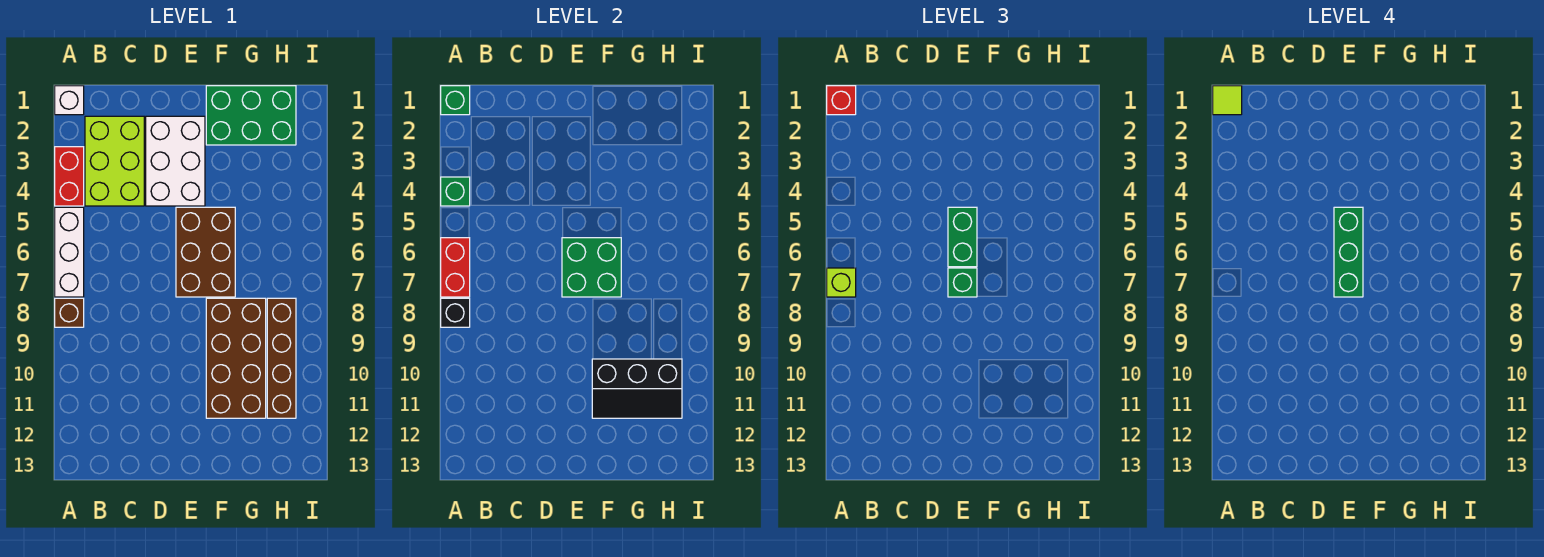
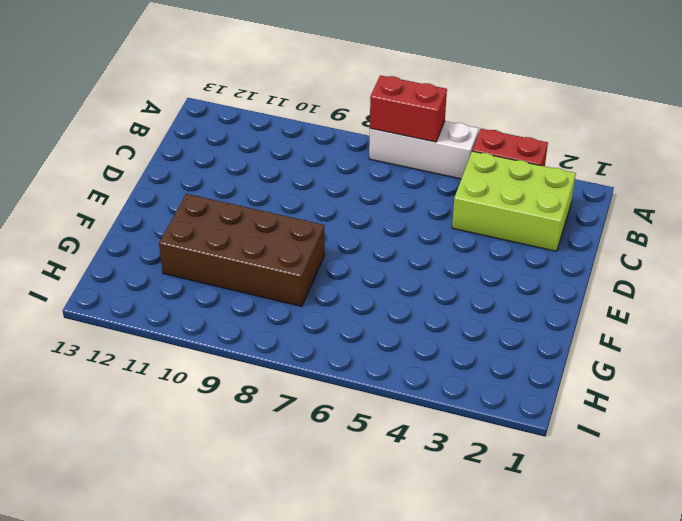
none -> white 1x1 brick [55,86,84,115]
none -> brown 1x1 brick [55,298,84,327]
none -> white 2x3 brick [146,116,205,206]

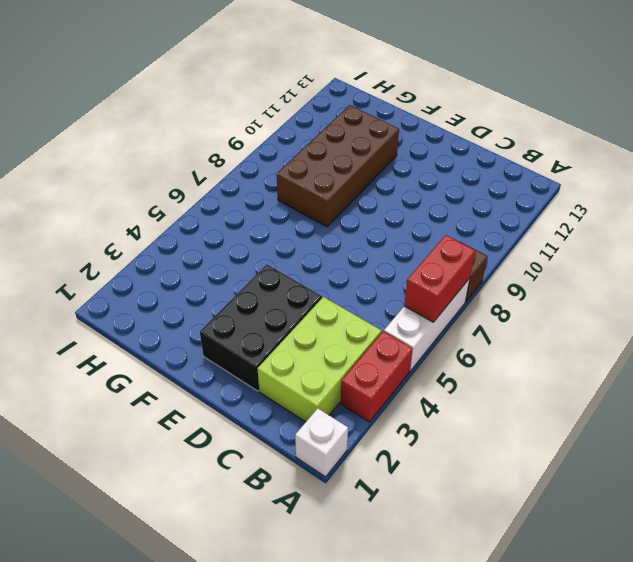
black 2x3 brick [200,264,322,391] -> white 2x3 brick [146,116,205,206]
none -> brown 2x3 brick [176,207,235,297]
none -> green 2x3 brick [206,86,296,145]
none -> brown 1x4 brick [267,298,296,418]

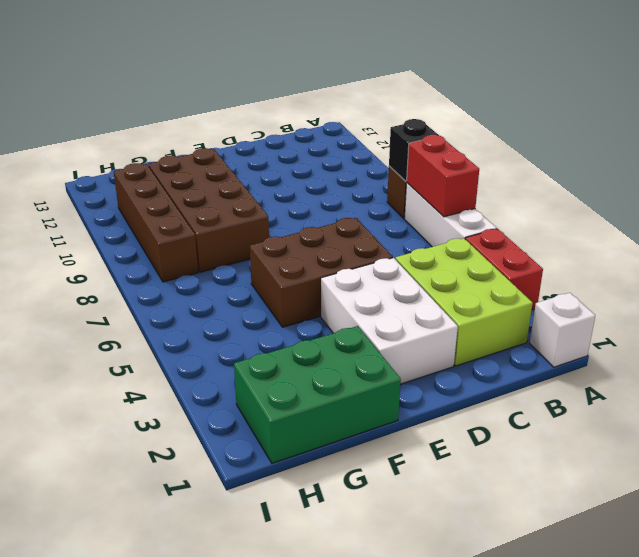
brown 2x3 brick [250,218,393,327] -> brown 2x3 brick turned to [176,207,235,297]
none -> green 1x1 brick [441,86,470,115]
none -> green 1x1 brick [441,177,470,206]
none -> green 2x2 brick [562,238,621,297]

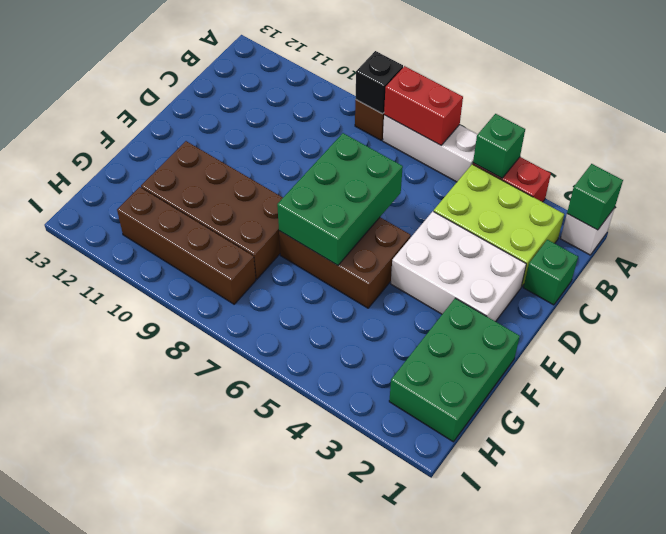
green 1x1 brick [523,240,578,305] -> green 1x1 brick moved to [948,268,977,297]
green 2x3 brick [277,133,403,265] -> green 2x2 brick [562,238,621,297]
none -> black 2x3 slope [592,359,682,418]
none -> red 1x1 brick [827,86,856,115]
none -> lime 1x1 brick [827,268,856,297]

